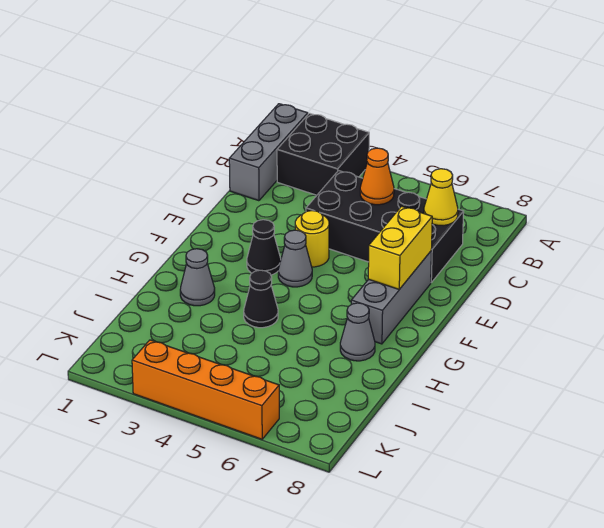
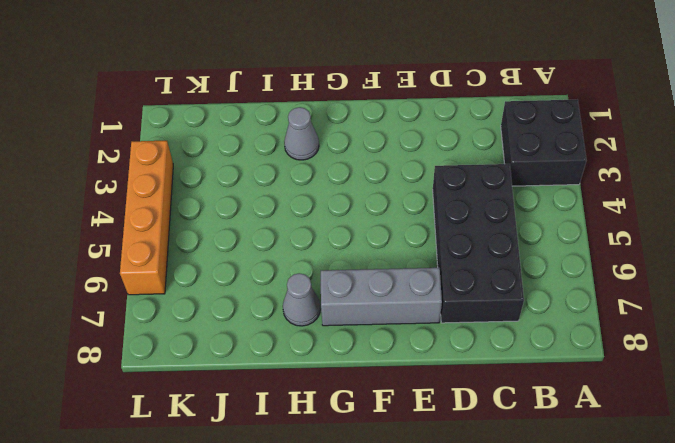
none -> grey 1x3 brick [229,104,308,201]
none -> yellow 1x1 round brick [295,211,329,267]
none -> black 1x1 cone [247,220,281,275]

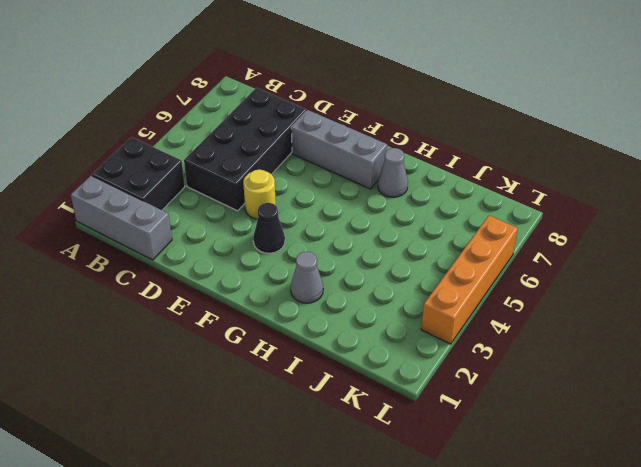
none -> grey 1x1 cone [278,230,312,287]
none -> black 1x1 cone [244,270,278,328]
none -> orange 1x1 cone [360,148,394,205]

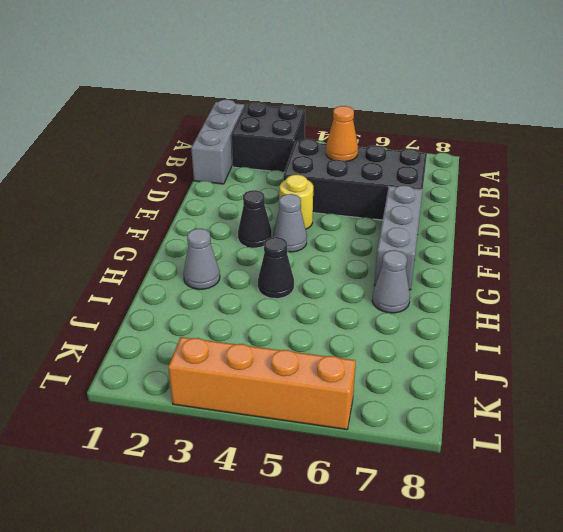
none -> yellow 1x1 cone [424,169,458,226]
none -> yellow 1x2 brick [368,206,432,289]

